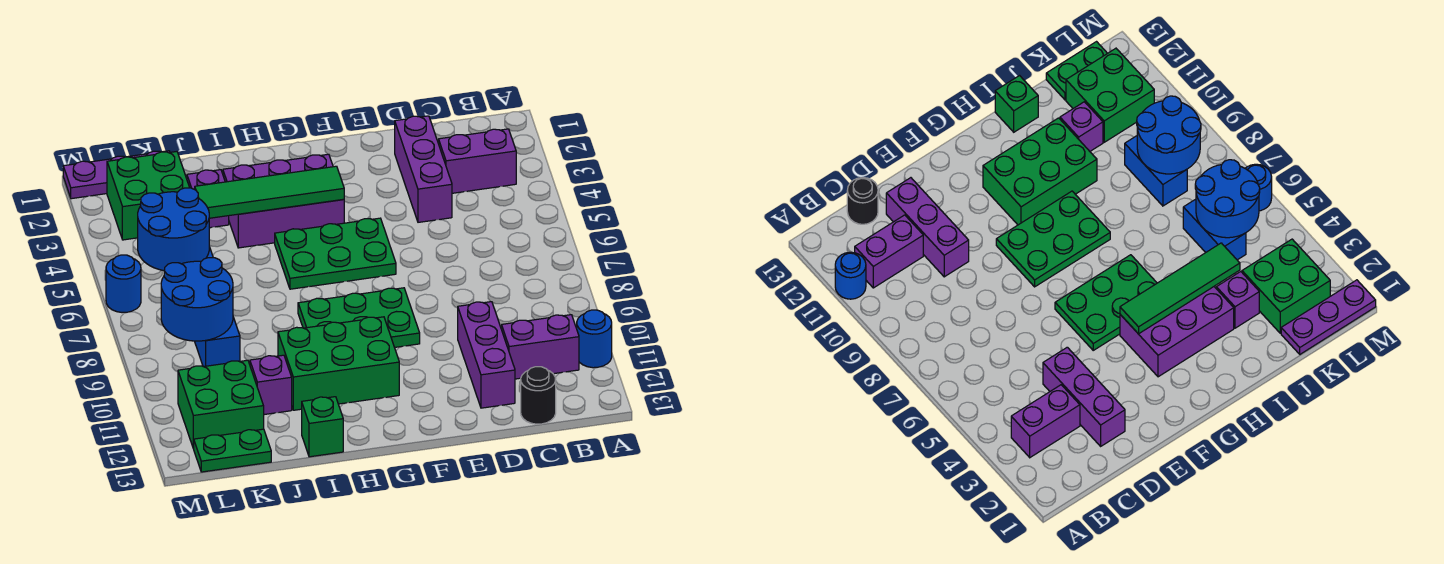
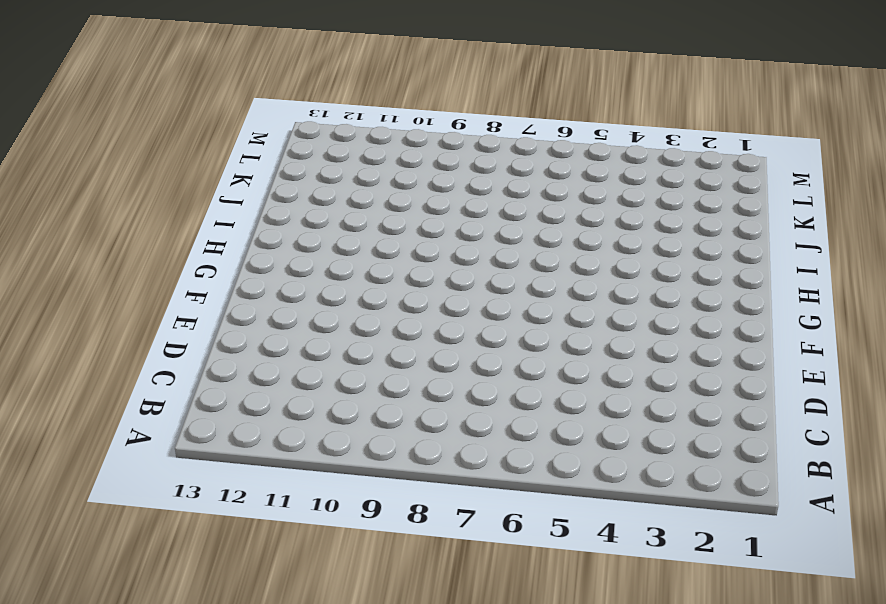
none -> blue 1x1 round brick [577,310,612,368]
none -> purple 1x2 brick [439,129,516,193]
none -> purple 1x2 brick [502,315,579,379]

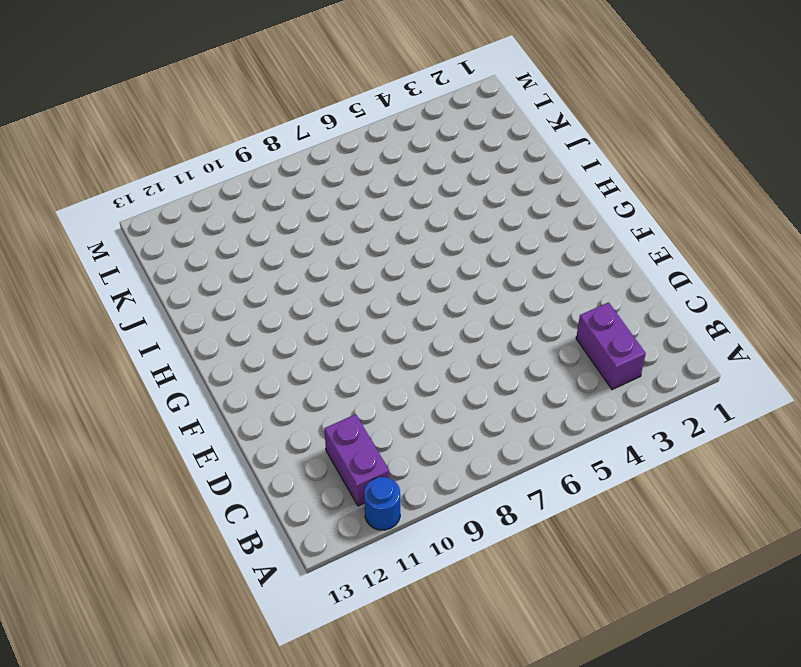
none -> black 1x1 round brick [521,367,556,424]
none -> purple 1x3 brick [395,116,452,222]
none -> purple 1x3 brick [458,302,515,408]

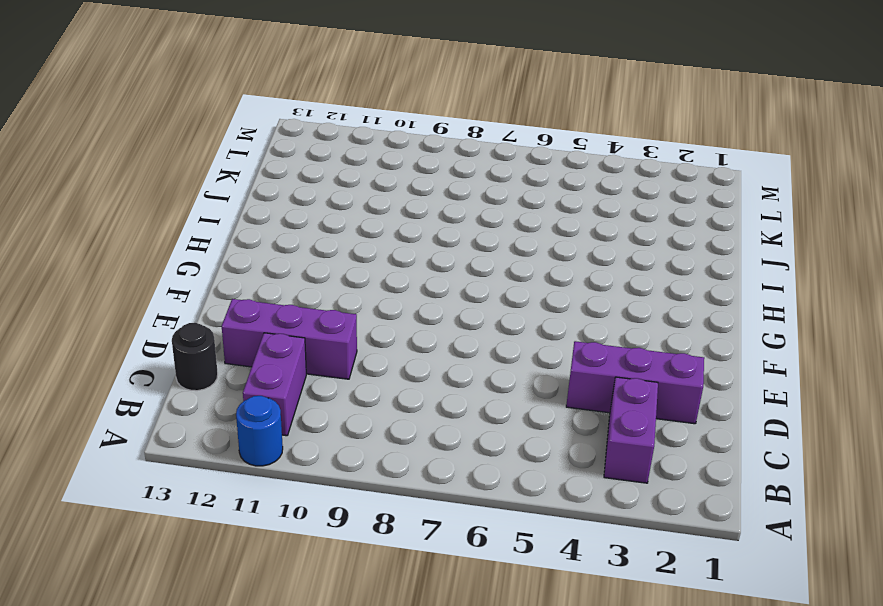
none -> green 2x3 plate [275,218,396,289]
none -> green 2x3 plate [298,288,420,347]
none -> purple 2x3 brick [223,154,344,248]

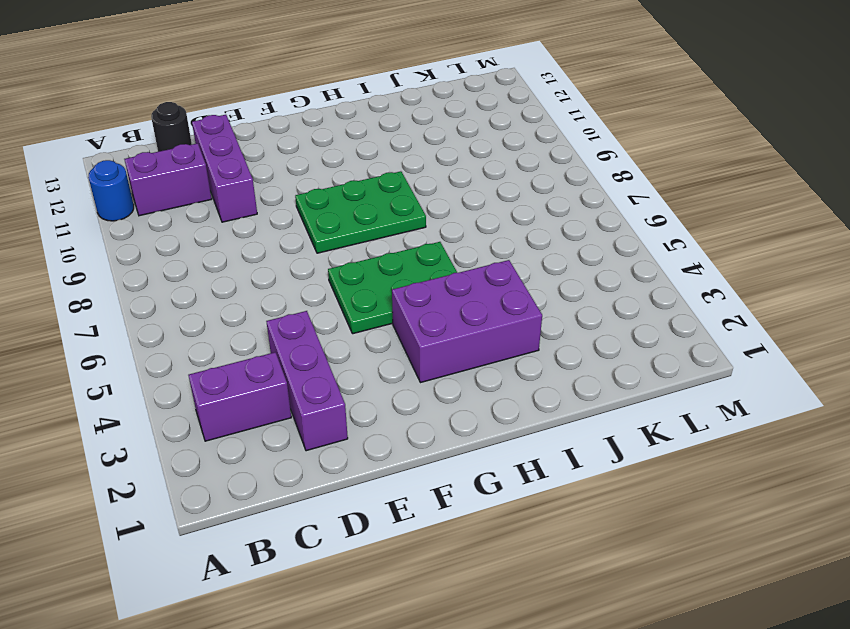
none -> green 2x3 brick [278,317,399,410]
none -> green 1x1 brick [302,397,343,457]
none -> purple 1x1 brick [187,170,229,228]

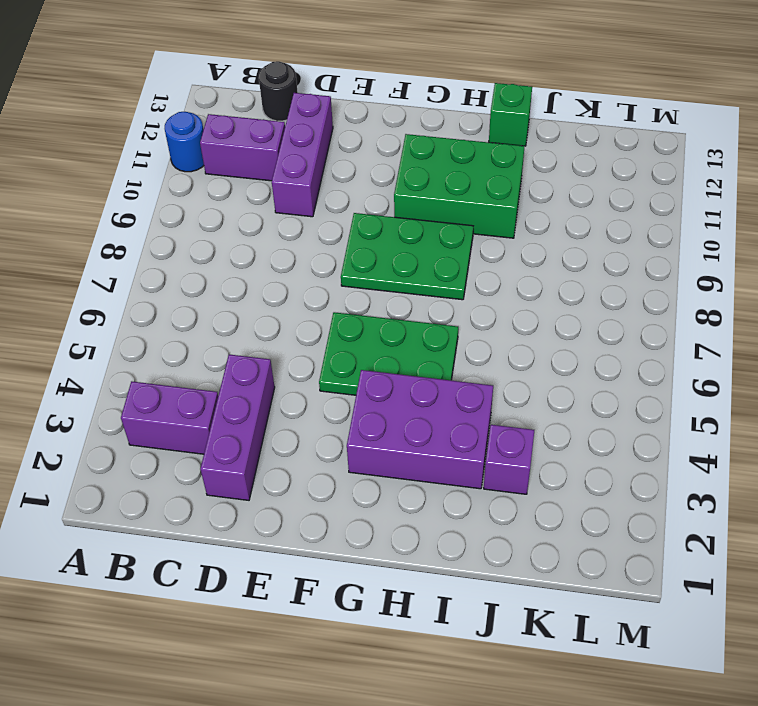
none -> purple 1x1 brick [250,355,292,415]
none -> purple 1x3 plate [63,151,170,199]
none -> green 2x2 brick [107,152,190,240]

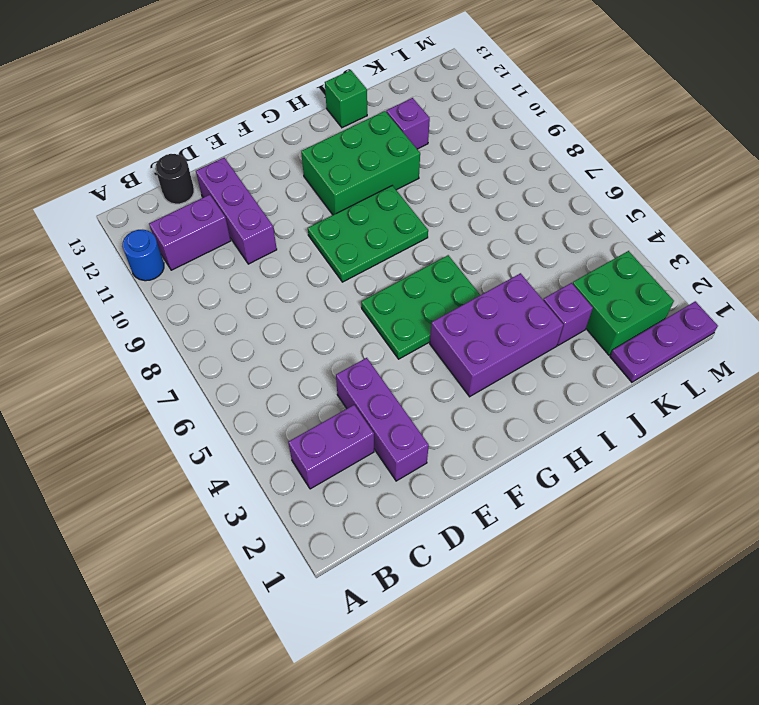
none -> blue 1x2 brick [1183,199,1246,260]
none -> blue 1x2 brick [195,317,240,367]
none -> green 2x2 brick [178,360,264,449]

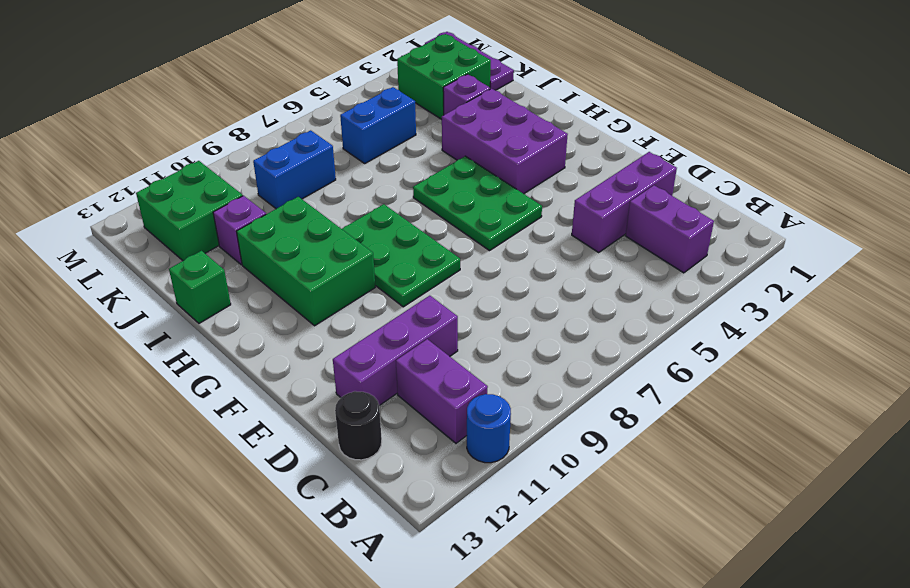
none -> green 1x2 plate [194,429,271,472]
none -> blue 1x1 round brick [106,255,141,313]
none -> green 1x4 tile [195,166,344,218]

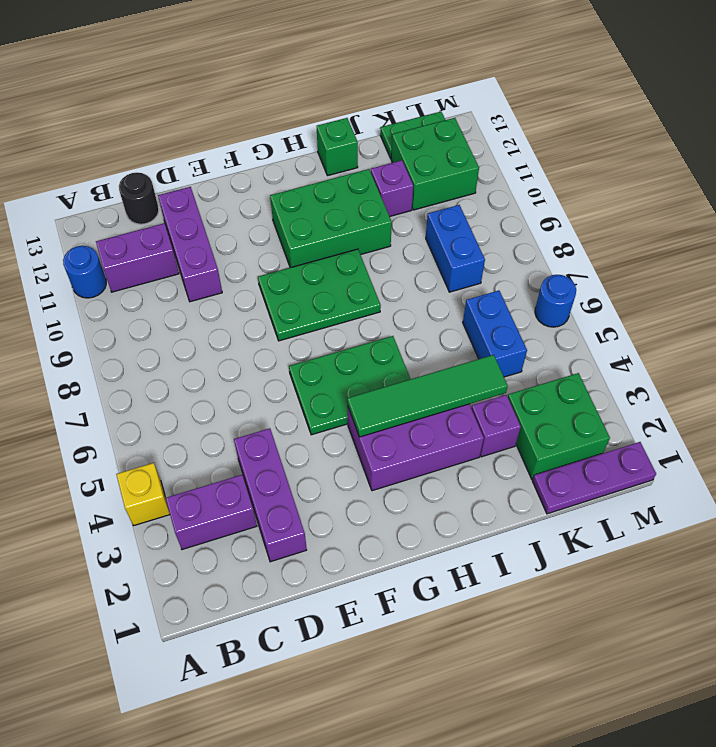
yellow 1x1 brick [116,463,170,526] -> none
none -> blue 2x2 round brick [138,188,209,271]
none -> blue 2x2 round brick [161,258,233,341]

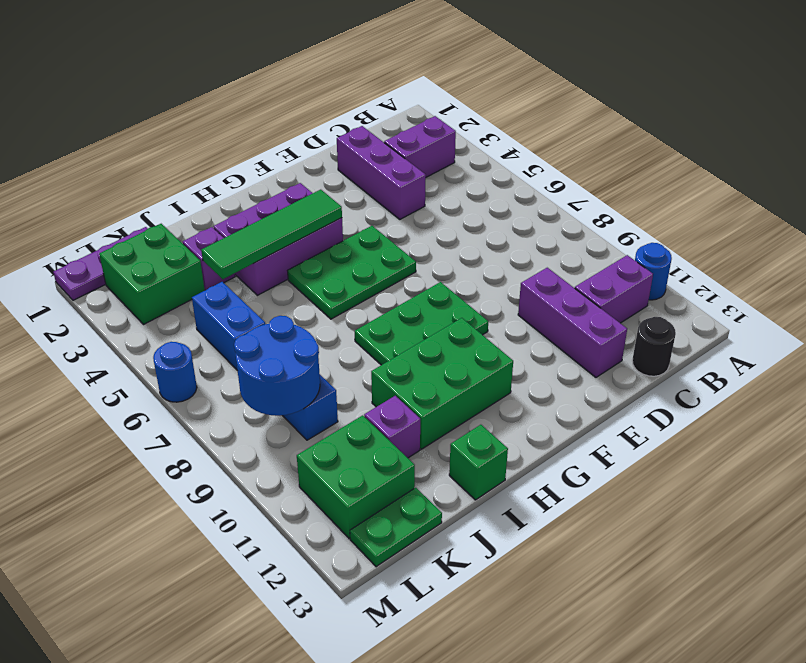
none -> blue 2x2 round brick [138,188,209,271]

